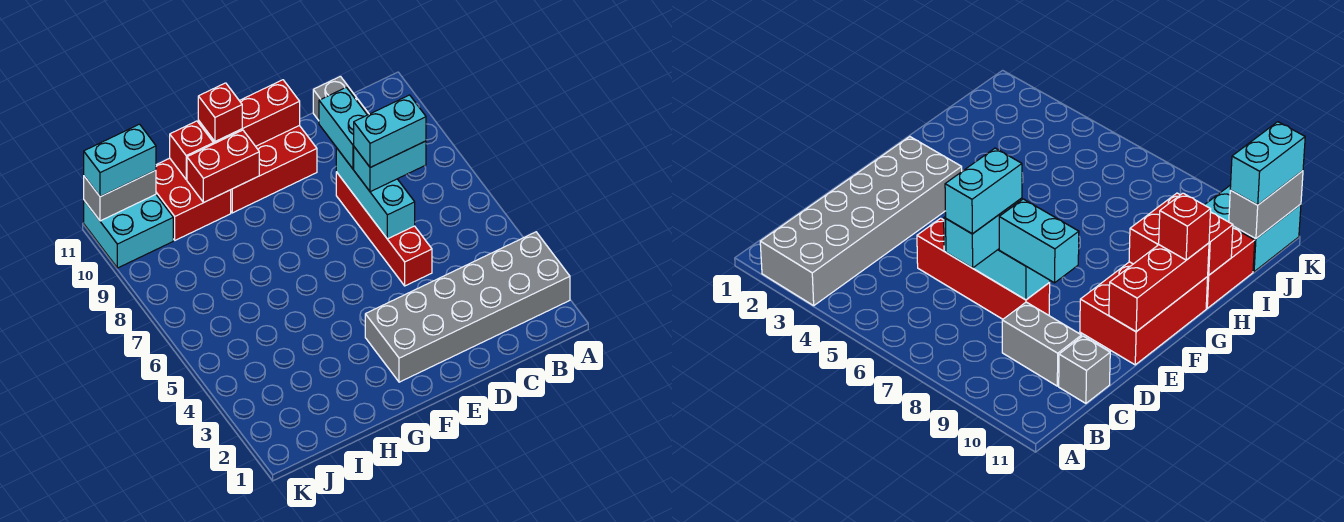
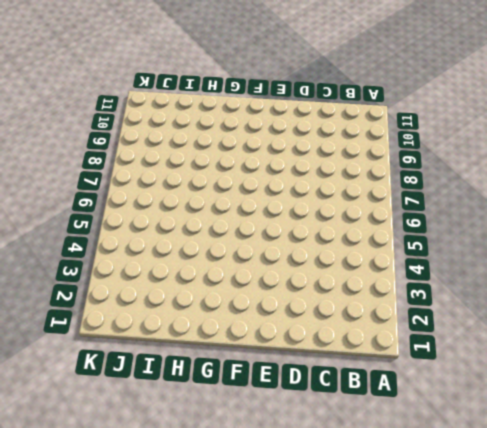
none -> grey 2x6 brick [365,232,570,382]
none -> grey 1x2 brick [1002,302,1082,386]
none -> grey 1x1 brick [313,76,357,120]

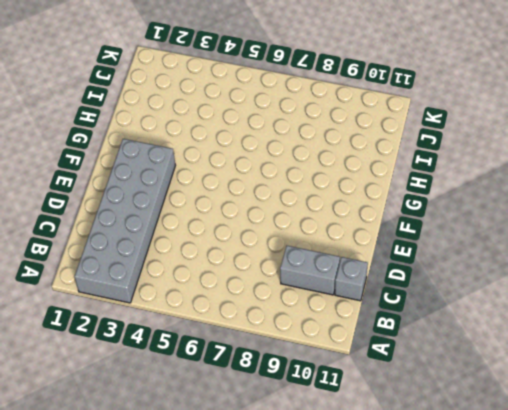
none -> red 1x4 brick [336,172,432,286]
none -> red 2x3 brick [231,125,317,213]
none -> red 2x2 brick [156,158,231,240]

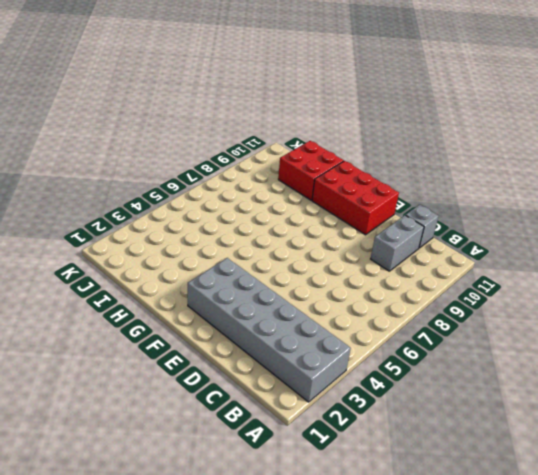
none -> red 1x4 brick [336,172,432,286]
none -> cyan 2x2 brick [84,195,173,268]
none -> cyan 1x3 brick [336,148,415,239]

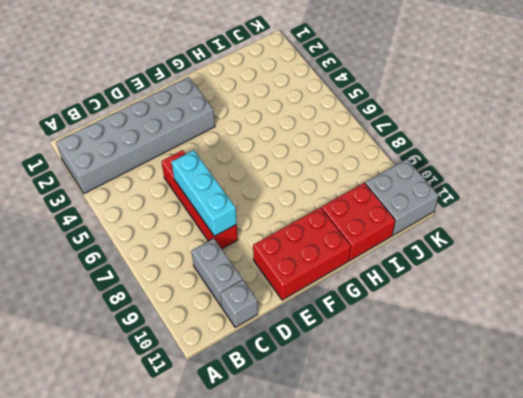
grey 2x2 brick [365,159,439,235] -> cyan 2x2 brick [84,195,173,268]
none -> red 1x3 brick [198,80,300,146]
none -> red 1x2 brick [187,130,259,202]
none -> red 1x1 brick [170,121,214,179]

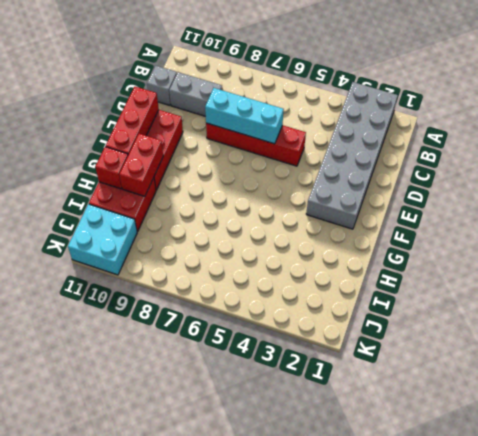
none -> grey 1x2 brick [84,170,156,221]
none -> cyan 1x2 brick [354,141,426,192]
none -> cyan 1x2 brick [319,87,367,169]

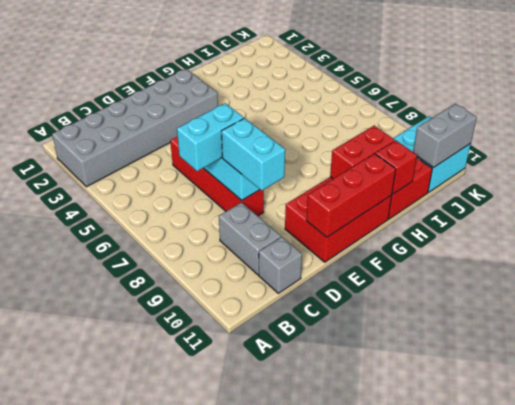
none -> red 1x1 brick [198,83,242,142]
none -> cyan 1x2 brick [84,124,156,197]
none -> cyan 1x2 brick [354,95,426,167]

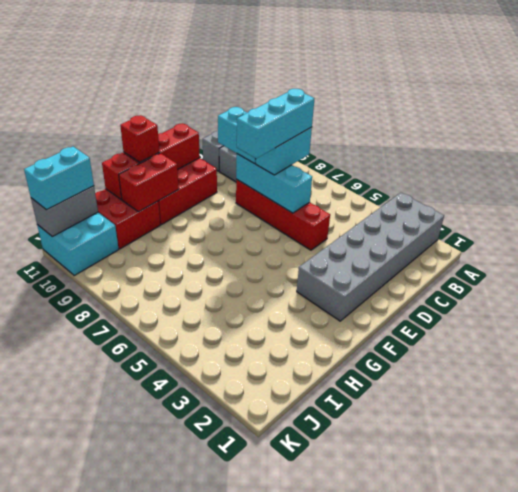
cyan 1x3 brick [237,89,314,158] -> cyan 1x2 brick [354,95,426,167]

